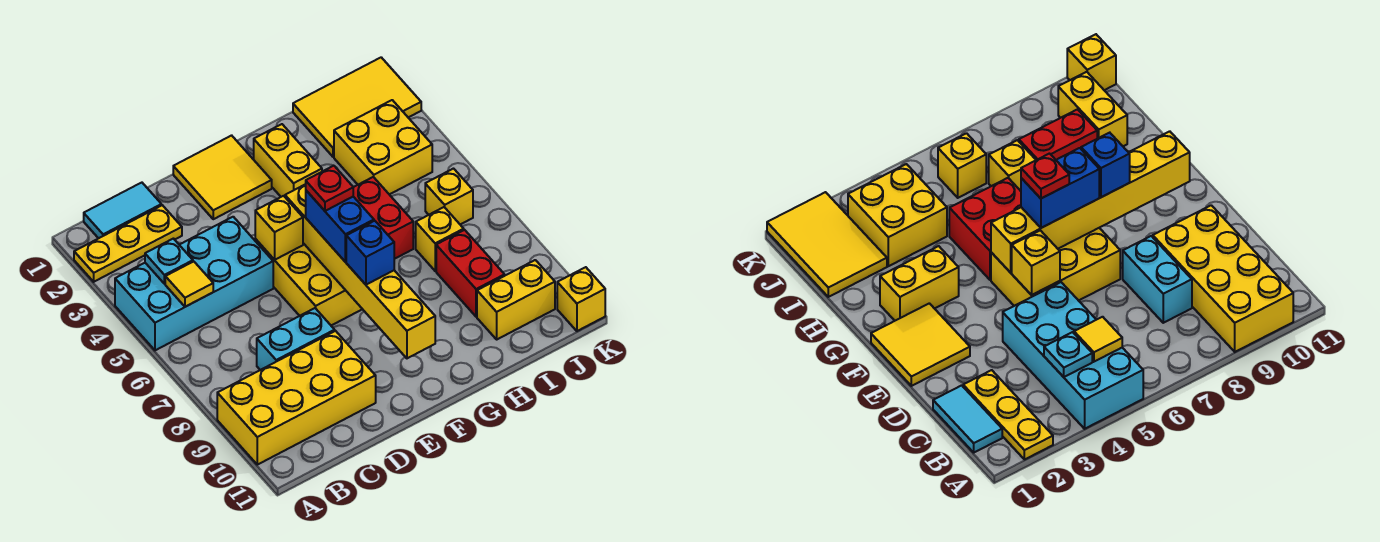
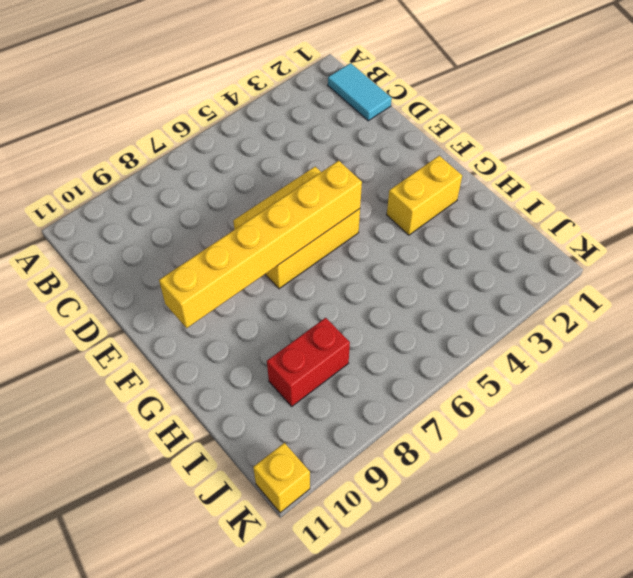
none -> yellow 1x3 plate [74,205,182,282]
none -> cyan 2x4 brick [115,217,273,350]
none -> yellow 2x4 brick [217,331,376,465]

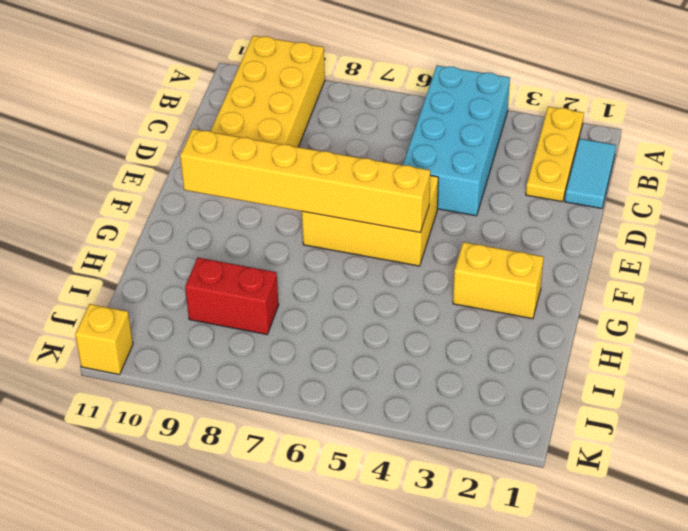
none -> cyan 1x2 brick [257,308,335,370]
none -> yellow 2x2 tile [173,135,272,219]
none -> red 2x2 brick [353,177,413,259]

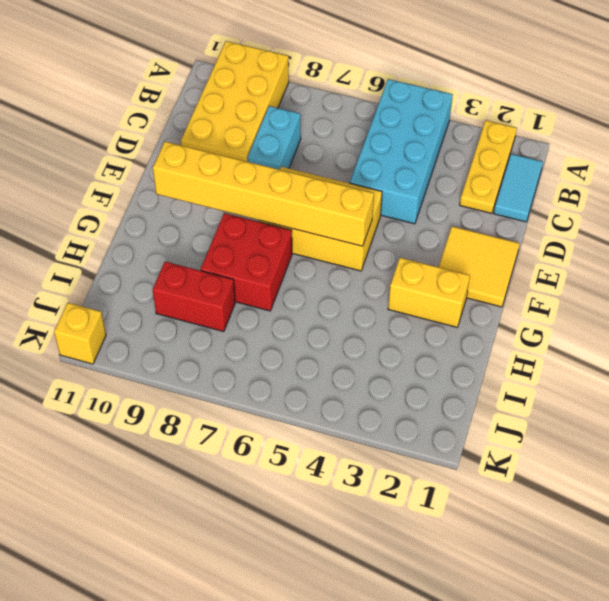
red 2x2 brick [200,213,292,311] -> red 2x2 brick moved to [353,177,413,259]
none -> yellow 2x3 tile [293,57,421,157]
none -> yellow 2x2 brick [334,100,432,195]
none -> yellow 1x1 brick [416,207,464,271]

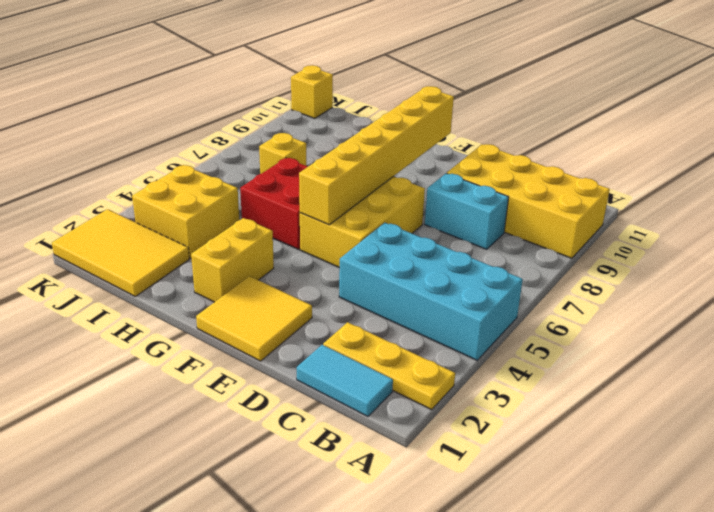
none -> red 1x2 brick [436,230,505,317]
none -> yellow 1x2 brick [477,260,555,339]
none -> yellow 1x1 brick [425,169,473,225]

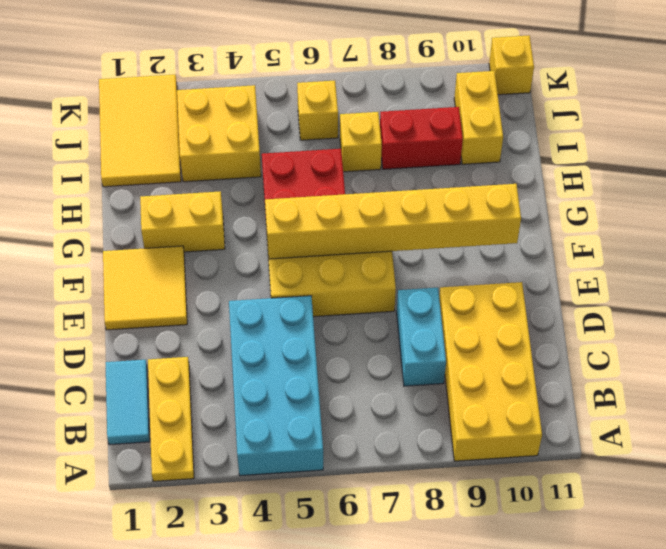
none -> cyan 1x1 plate [145,239,193,284]
none -> yellow 1x1 tile [165,261,213,307]
none -> yellow 1x1 brick [255,196,303,260]

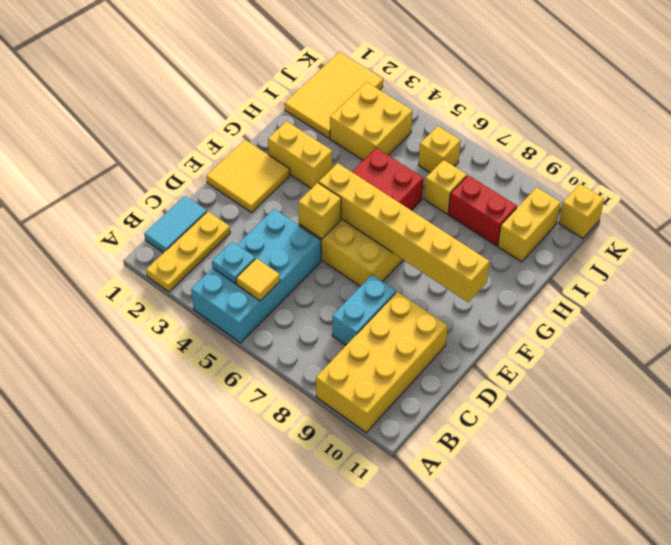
none -> blue 1x2 brick [306,191,374,262]
none -> blue 1x1 brick [346,221,394,285]
none -> red 1x1 plate [306,166,353,211]

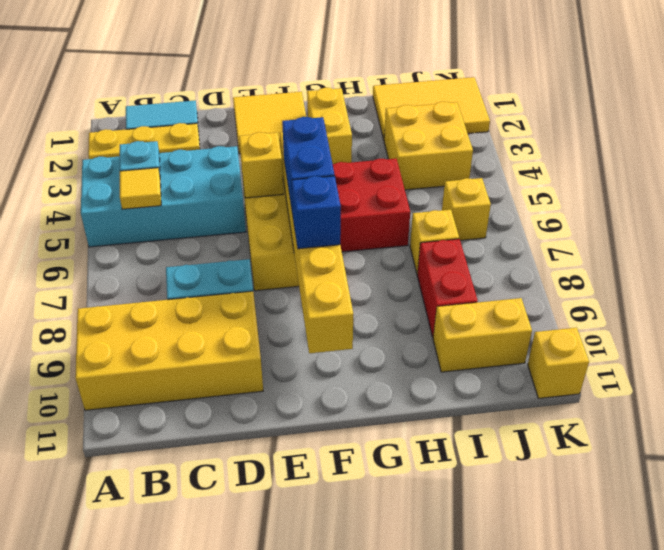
none -> red 1x1 plate [306,166,353,211]

